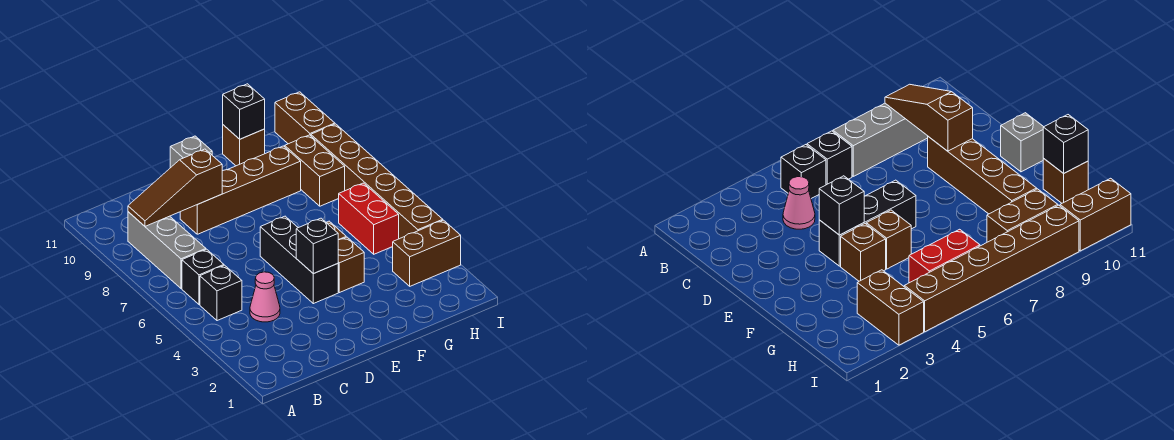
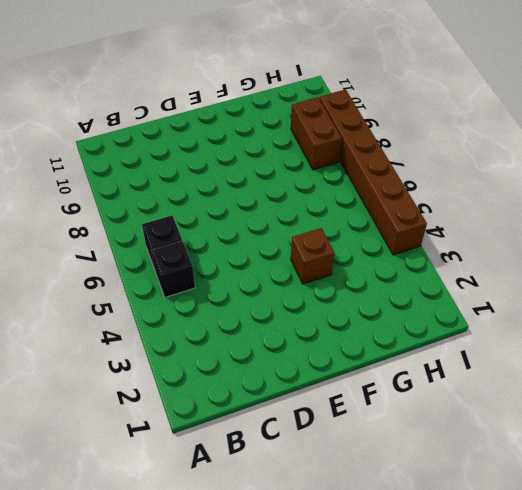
none -> grey 1x3 brick [128,212,206,289]
none -> pink 1x1 cone [250,272,280,322]
none -> brown 1x4 brick [180,146,301,234]

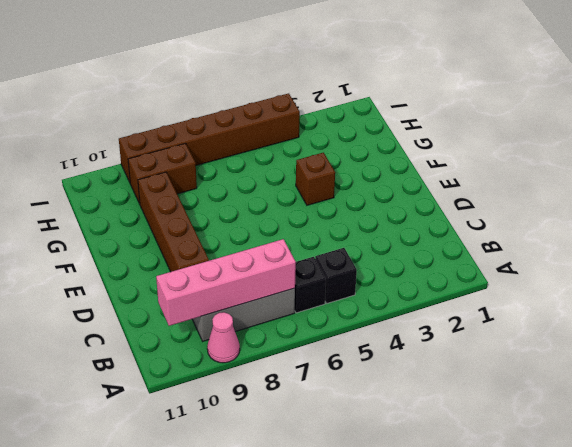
pink 1x1 cone [207,312,240,363] -> pink 1x1 cone moved to [250,272,280,322]
pink 1x4 brick [156,239,296,326] -> brown 1x3 slope [128,149,222,226]
none -> black 1x3 brick [260,216,338,304]
none -> grey 1x1 brick [170,136,212,168]
none -> brown 1x1 brick [866,210,911,269]

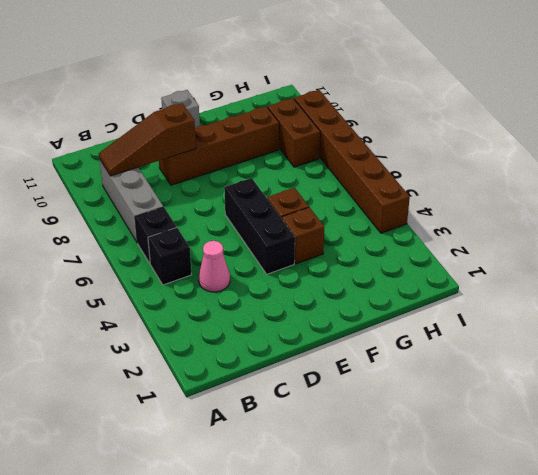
none -> brown 1x1 brick [223,125,265,166]
none -> brown 1x2 brick [393,220,461,286]
none -> red 1x2 brick [339,183,399,254]

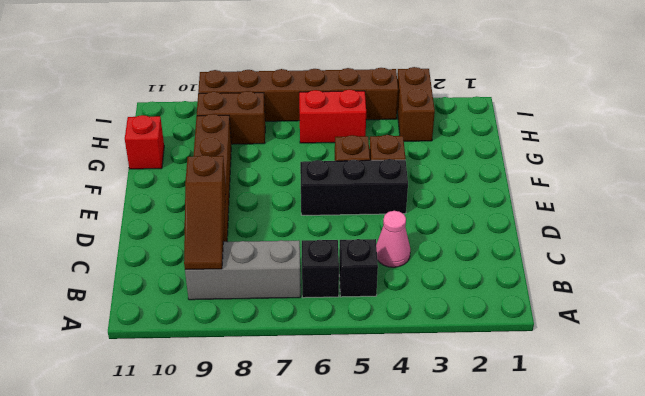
red 1x1 brick [125,115,164,169] -> brown 1x1 brick [223,125,265,166]
none -> grey 1x1 brick [170,136,212,168]
none -> brown 1x2 brick [275,92,335,144]
none -> black 1x1 brick [296,218,338,274]

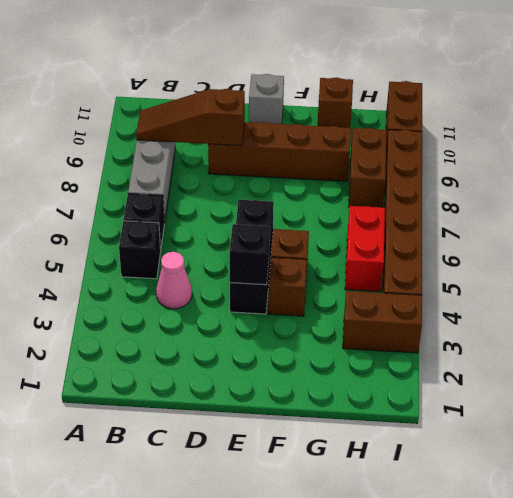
none -> black 1x1 brick [223,84,265,139]

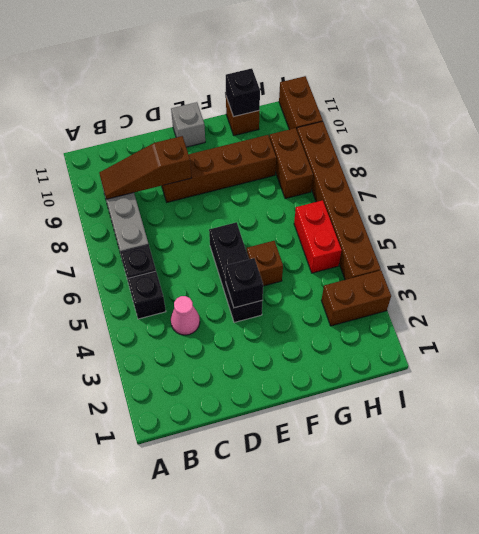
none -> brown 1x1 brick [338,237,364,293]

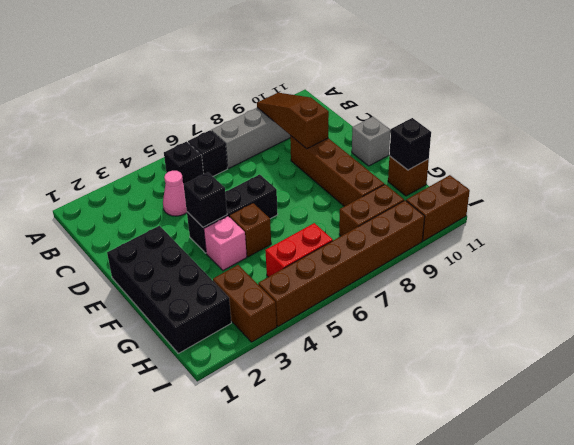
black 2x4 brick [107,226,231,353] -> none
pink 1x1 brick [204,216,247,270] -> brown 1x1 brick [338,237,364,293]

